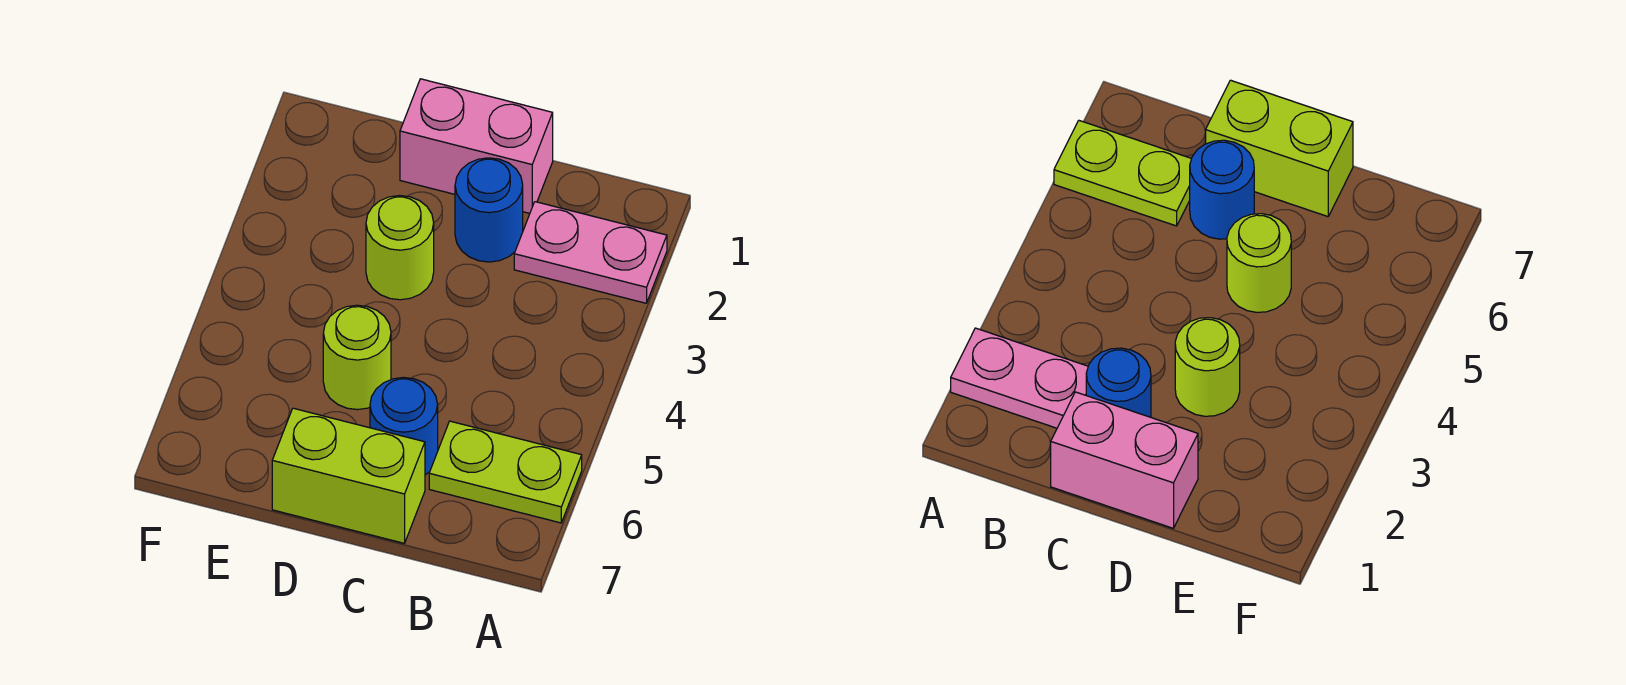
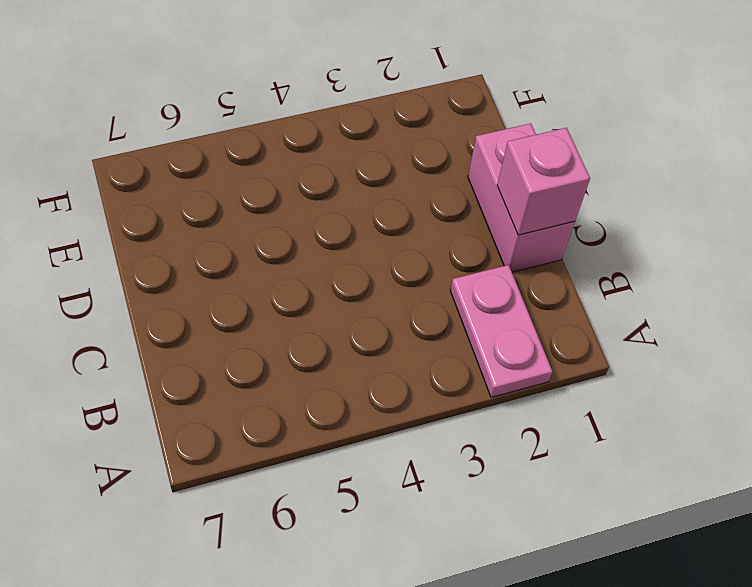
pink 1x1 brick [497,128,590,235] -> none
none -> lime 1x2 plate [429,421,582,523]
none -> blue 1x1 round brick [455,158,523,262]

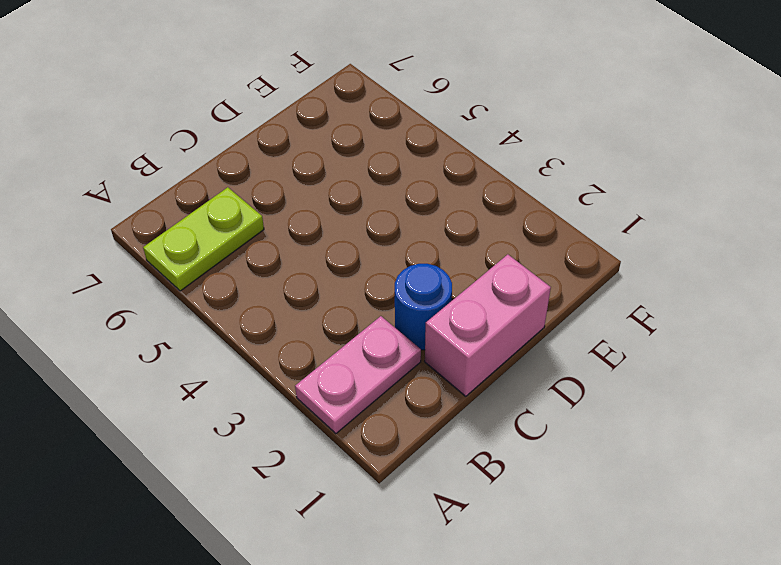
none -> blue 1x1 round brick [370,377,438,475]
none -> lime 1x2 brick [272,408,425,543]

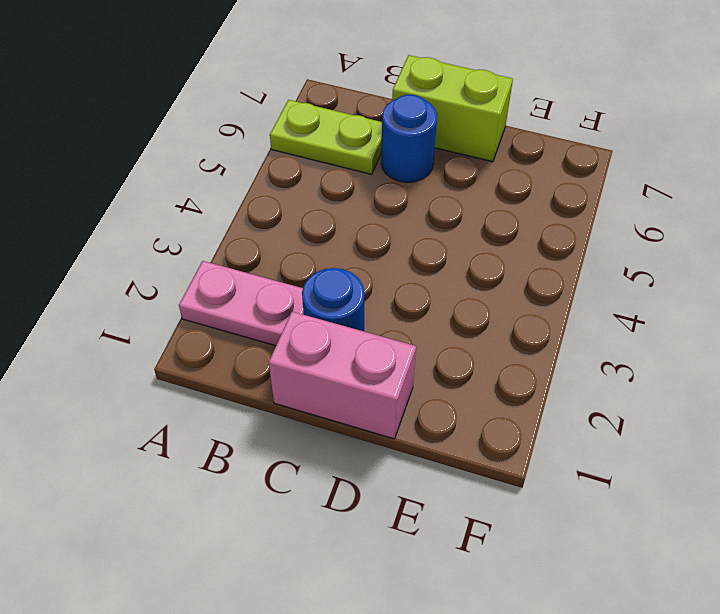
none -> lime 1x1 round brick [366,196,434,300]
none -> lime 1x1 round brick [323,305,391,410]

